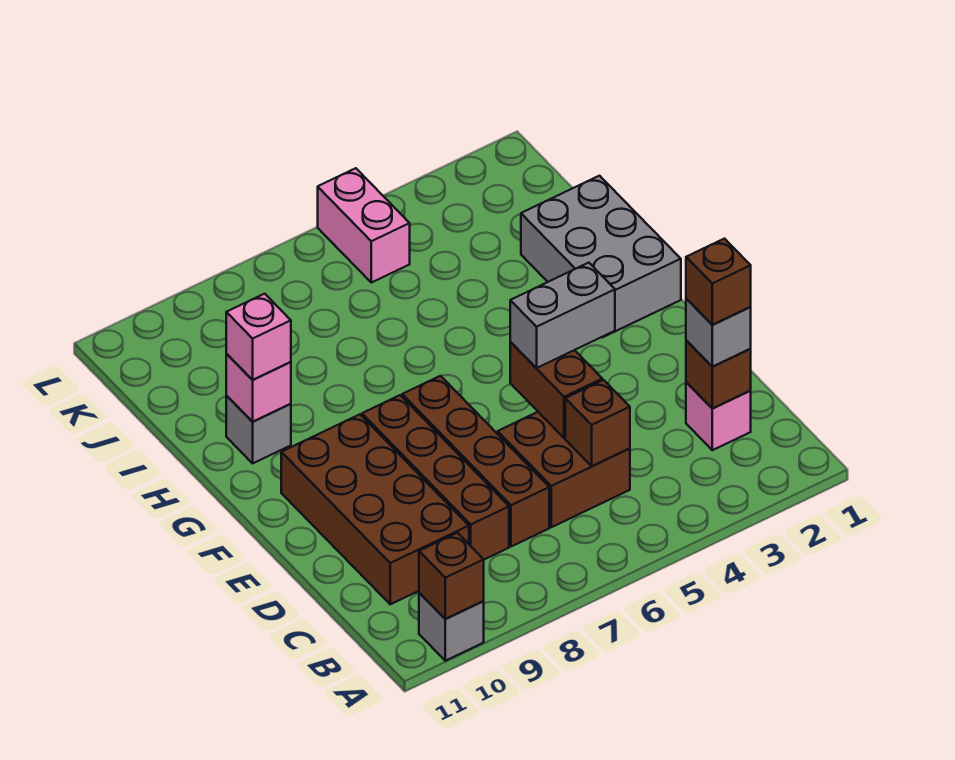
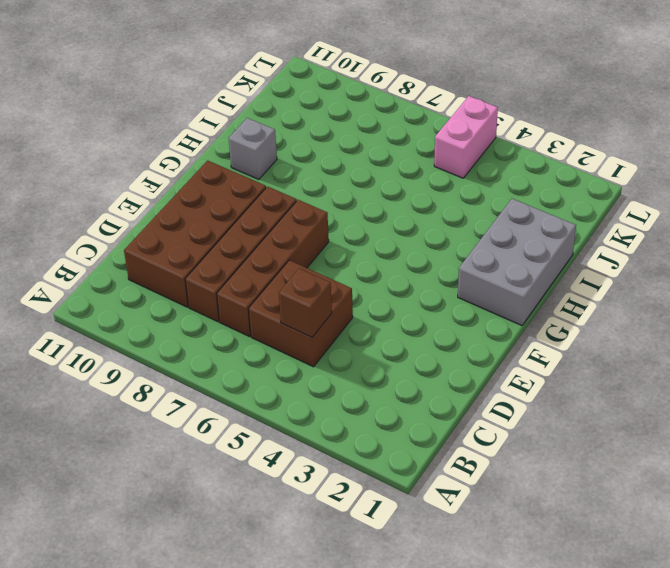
none -> grey 1x1 brick [419,593,484,661]
none -> pink 1x1 brick [686,382,751,450]
none -> brown 1x1 brick [419,533,484,619]

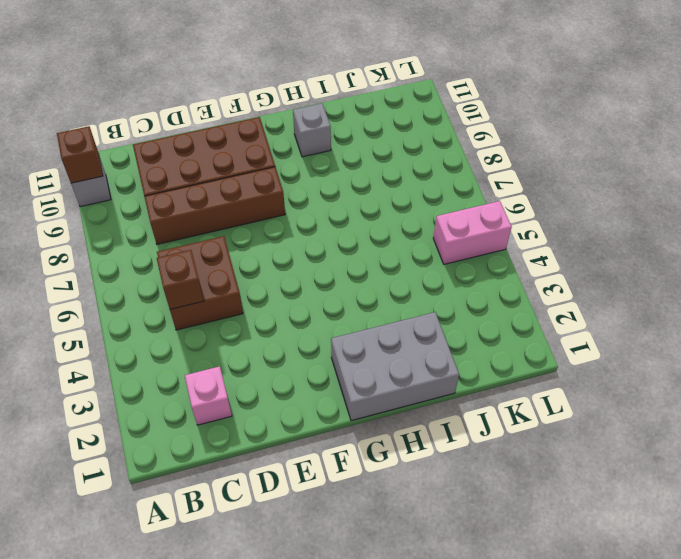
none -> brown 1x4 brick [402,376,549,547]
none -> brown 1x1 brick [686,341,751,409]
none -> brown 1x2 brick [510,342,602,438]

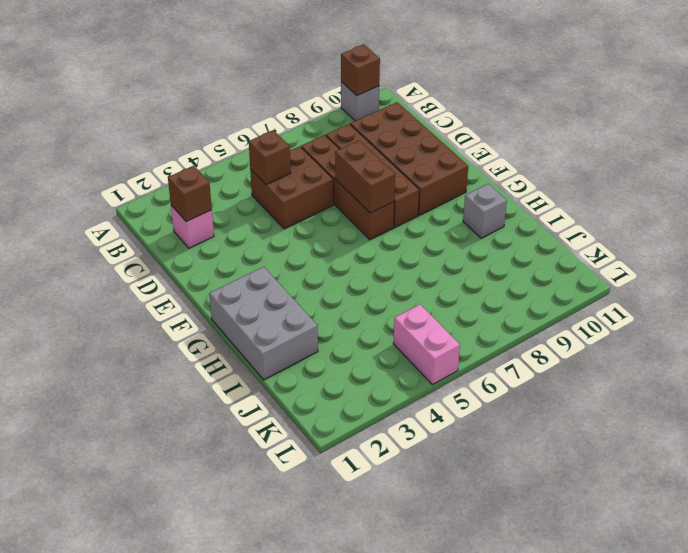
brown 1x2 brick [335,140,395,213] -> brown 1x2 brick moved to [510,342,602,438]
none -> pink 1x1 brick [226,354,291,421]
none -> grey 1x1 brick [686,299,751,367]
none -> grey 1x2 brick [510,263,615,368]

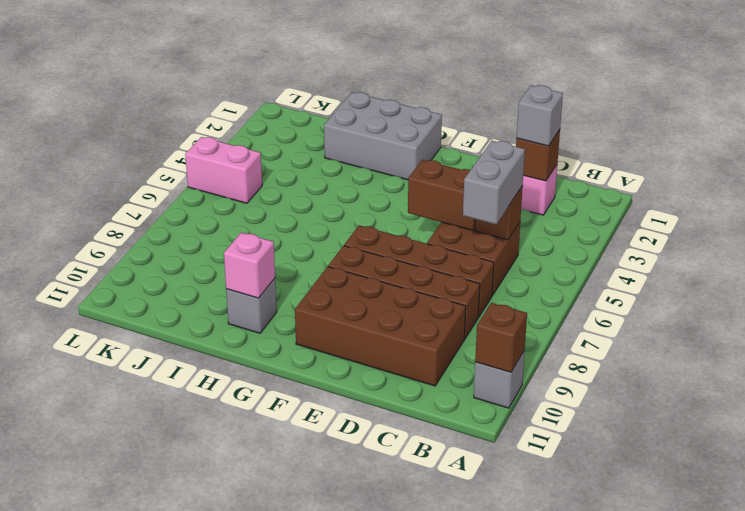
grey 1x2 brick [463,141,525,224] -> grey 1x2 brick moved to [510,263,615,368]
none -> pink 1x1 brick [226,294,291,380]
none -> brown 1x1 brick [686,239,751,325]

